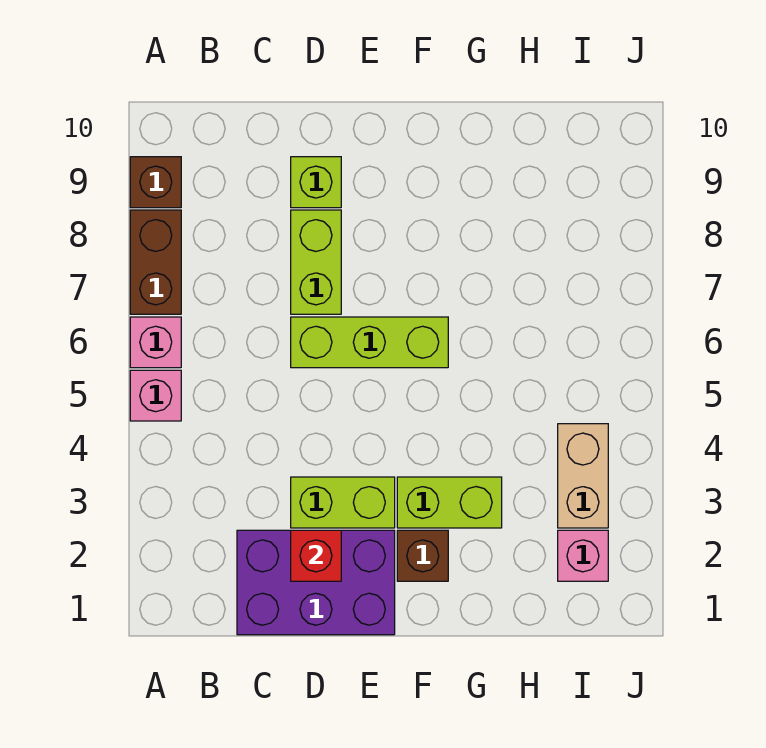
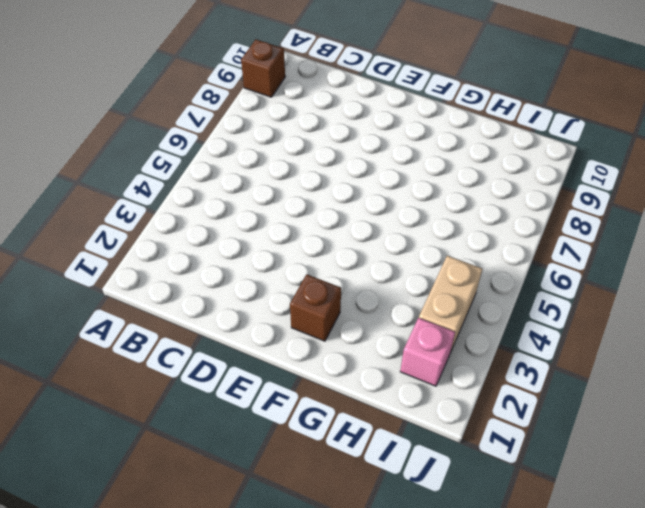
none -> pink 1x1 brick [130,370,181,421]
none -> pink 1x1 brick [130,317,181,368]
none -> brown 1x2 brick [130,210,181,314]

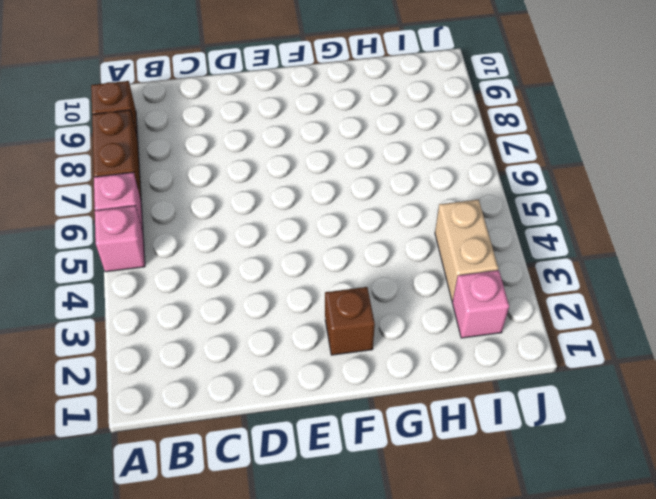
none -> purple 2x3 brick [237,530,395,635]
none -> lime 1x2 brick [291,477,395,528]
none -> lime 1x3 brick [291,317,448,368]

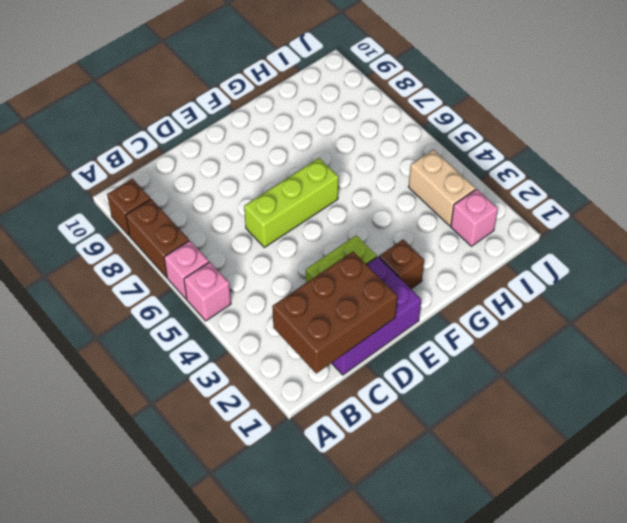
brown 2x3 brick [272,252,397,373] -> red 1x1 brick [291,530,341,581]
none -> lime 1x2 brick [291,210,341,314]
none -> lime 1x1 brick [291,157,341,208]
none -> lime 1x2 brick [397,477,502,528]

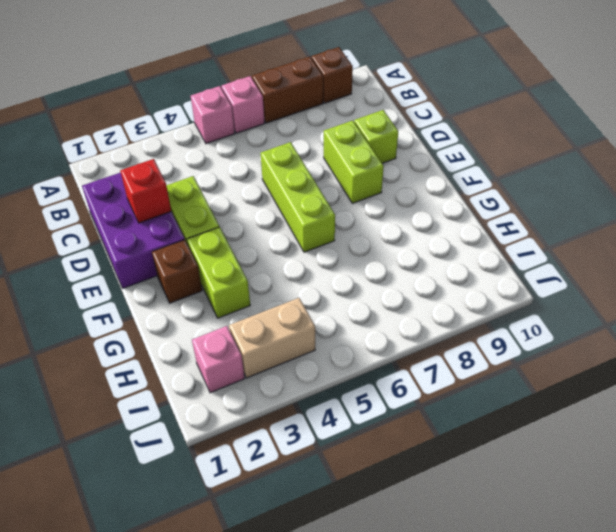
lime 1x2 brick [324,121,384,203] -> lime 1x2 brick turned to [291,210,341,314]

